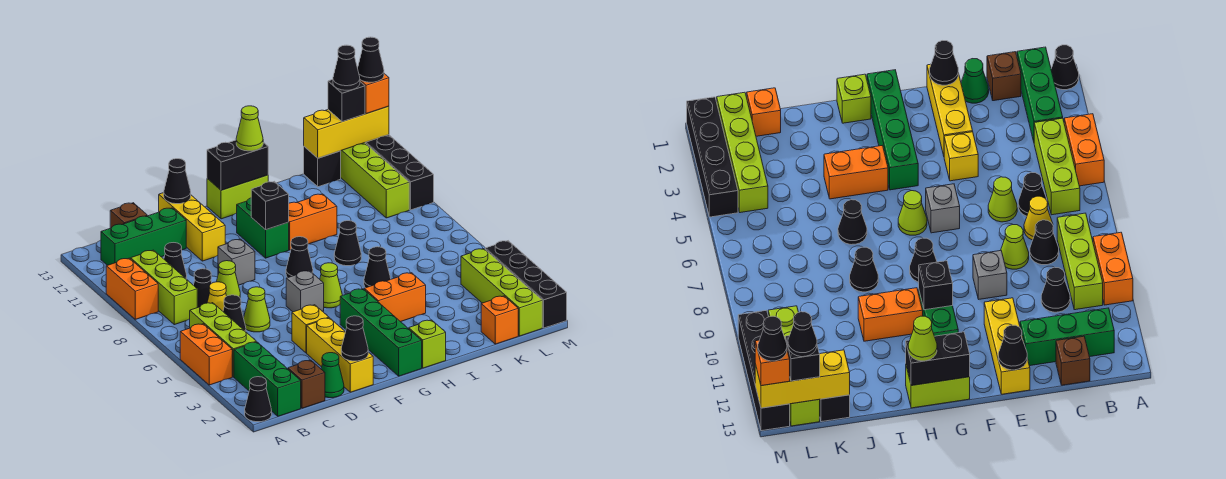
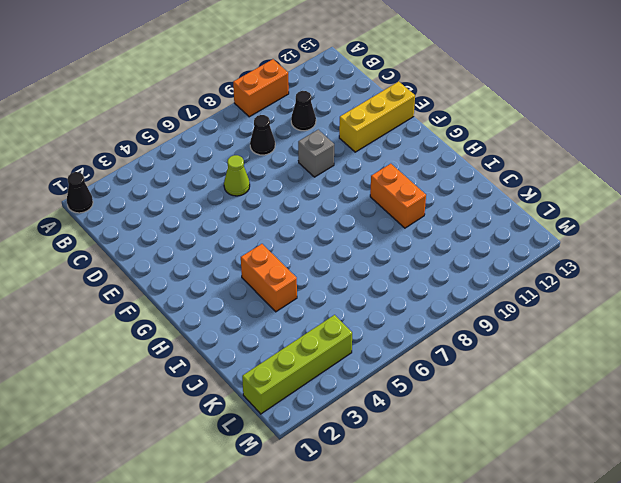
none -> orange 1x2 brick [180,324,232,385]
none -> green 1x3 brick [234,342,301,416]
none -> lime 1x3 brick [190,303,256,377]
none -> lime 1x3 brick [131,250,197,325]

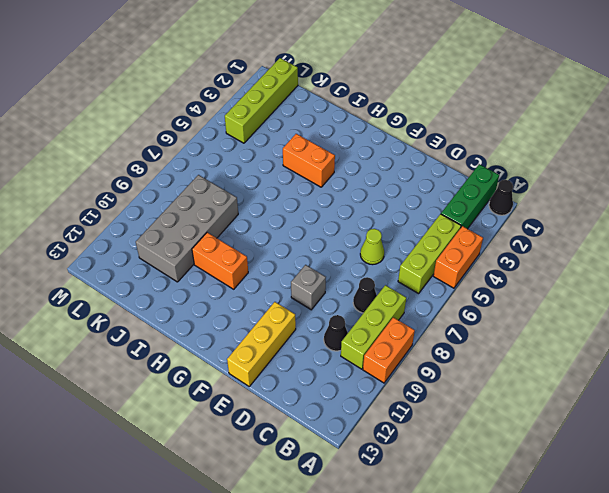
grey 2x4 brick [136,175,238,282] -> none
none -> green 1x3 brick [101,208,186,265]
none -> brown 1x1 brick [288,360,325,408]
none -> black 1x1 cone [223,295,246,332]
none -> yellow 1x1 cone [207,282,226,311]

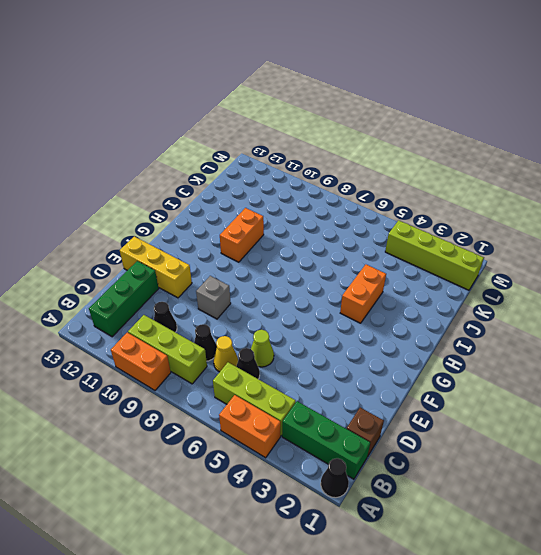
none -> brown 1x1 brick [110,203,147,228]
none -> green 1x1 cone [321,353,344,398]
none -> lime 1x1 cone [217,261,240,297]
none -> yellow 1x3 brick [307,318,373,392]

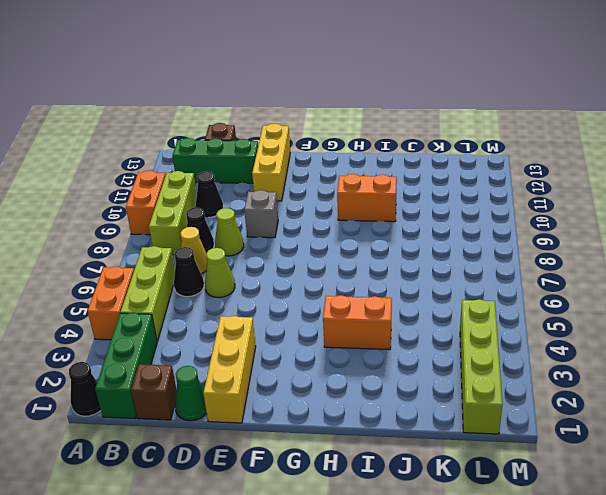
none -> yellow 1x1 brick [292,305,329,353]
none -> grey 1x1 brick [286,271,324,312]
none -> green 1x4 brick [340,289,422,376]
none -> lime 1x1 cone [320,263,342,308]

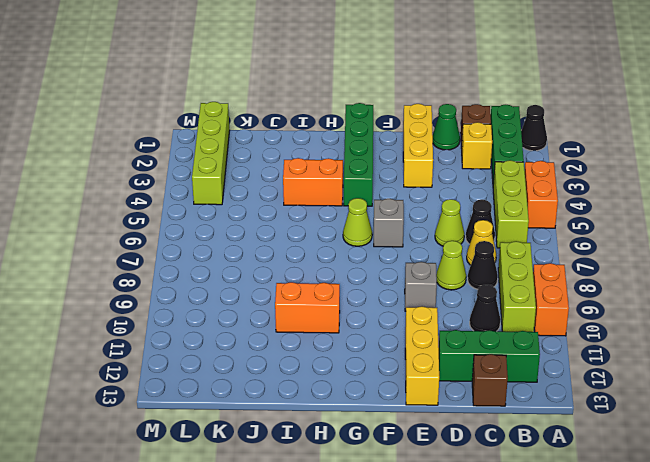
yellow 1x1 brick [462,122,492,169] -> yellow 1x1 brick moved to [292,305,329,353]
none -> black 1x1 cone [286,237,313,278]
none -> green 1x2 brick [237,198,289,258]
none -> lime 1x2 brick [207,175,268,219]
none -> lime 1x1 brick [409,320,446,368]

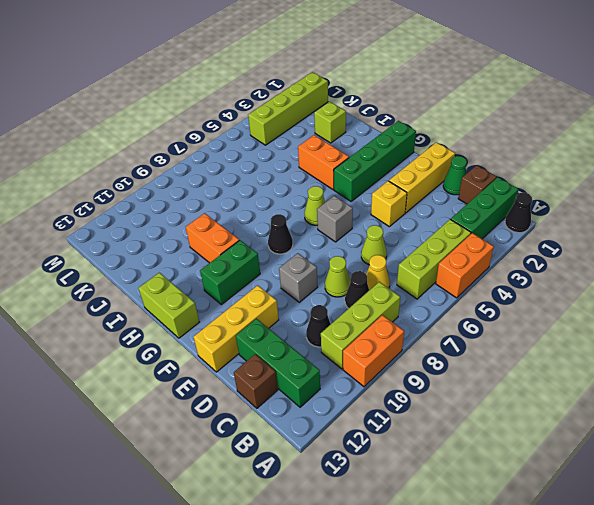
lime 1x1 brick [314,102,346,143] -> lime 1x1 brick moved to [409,320,446,368]
none -> black 1x1 cone [223,295,246,332]
none -> black 1x1 cone [364,247,391,288]
none -> black 1x1 cone [334,221,361,266]
none -> orange 1x1 brick [481,296,518,344]

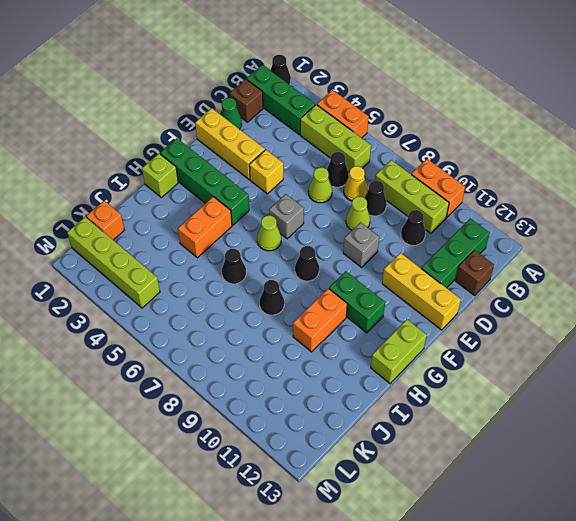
none -> black 1x1 brick [304,147,341,187]
none -> lime 1x4 brick [341,143,409,218]
none -> black 1x4 brick [485,241,567,328]
none -> black 1x4 brick [365,135,434,210]

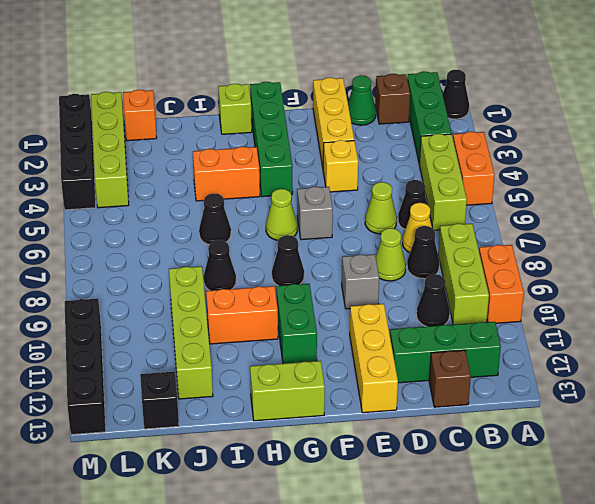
lime 1x4 brick [169,266,213,399] -> lime 1x4 brick moved to [341,143,409,218]
none -> black 1x1 cone [341,316,368,361]
none -> black 1x1 cone [164,159,191,204]
none -> black 1x1 brick [251,181,289,230]
none -> black 1x2 brick [207,140,268,190]

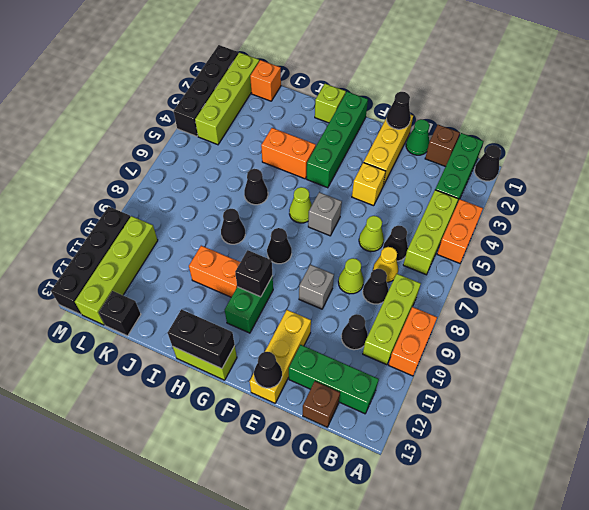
none -> yellow 1x3 brick [304,106,389,158]
none -> lime 1x1 cone [236,106,263,151]
none -> black 1x1 brick [328,79,365,122]
none -> orange 1x1 brick [360,74,389,114]

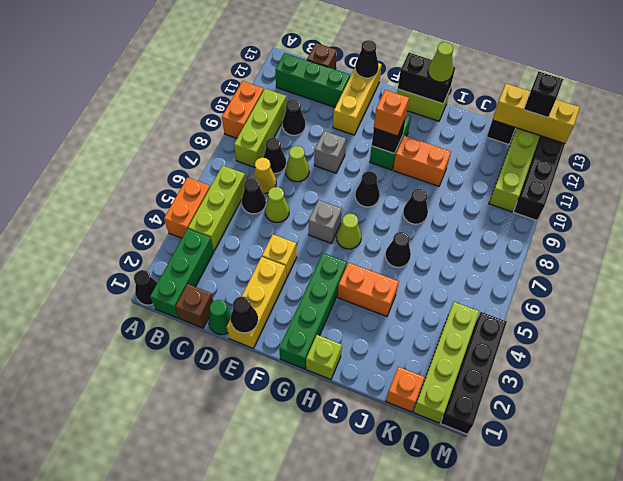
orange 1x1 brick [374,90,409,136] -> orange 1x1 brick moved to [360,74,389,114]
none -> black 1x1 cone [333,45,360,90]
none -> black 1x1 cone [358,37,384,82]

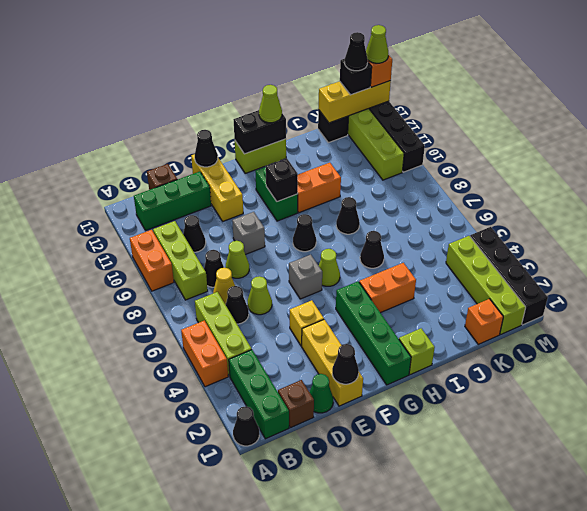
lime 1x1 cone [366,25,388,63] -> black 1x1 cone [358,37,384,82]

